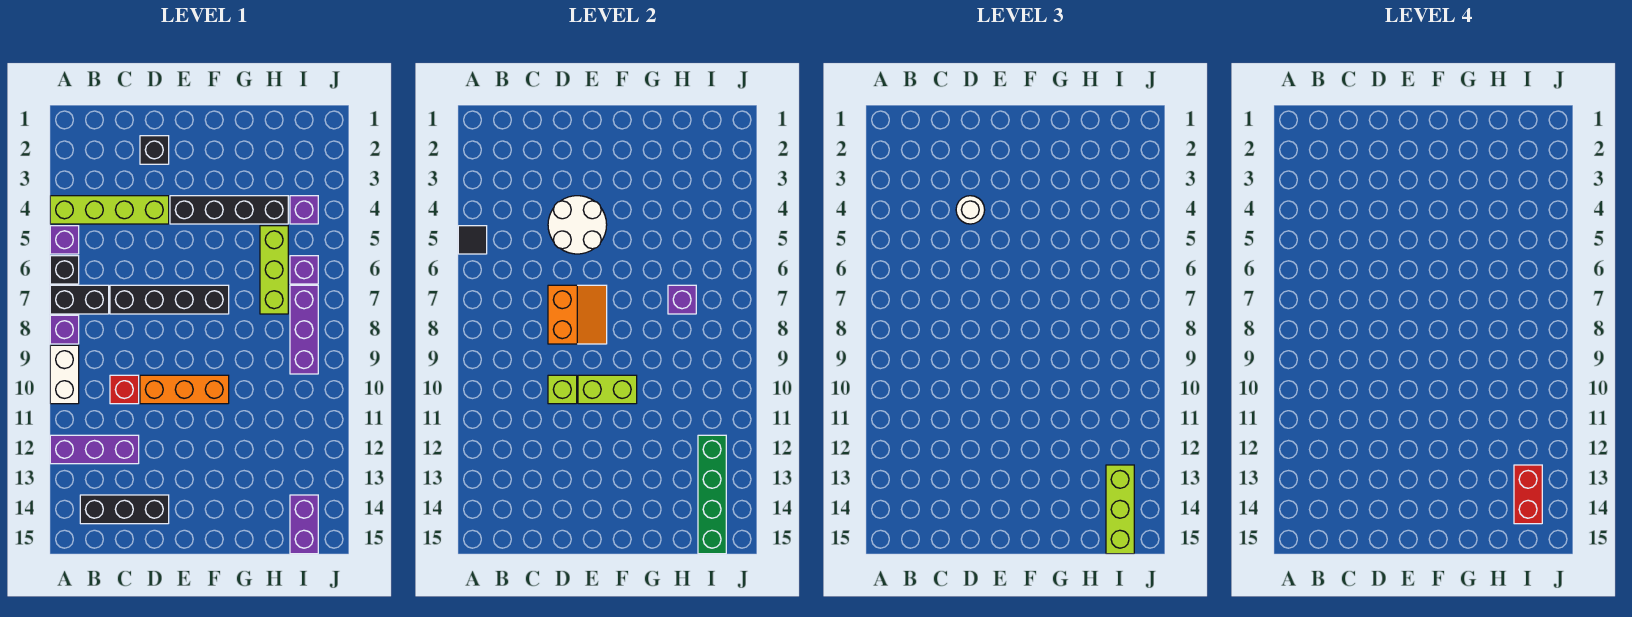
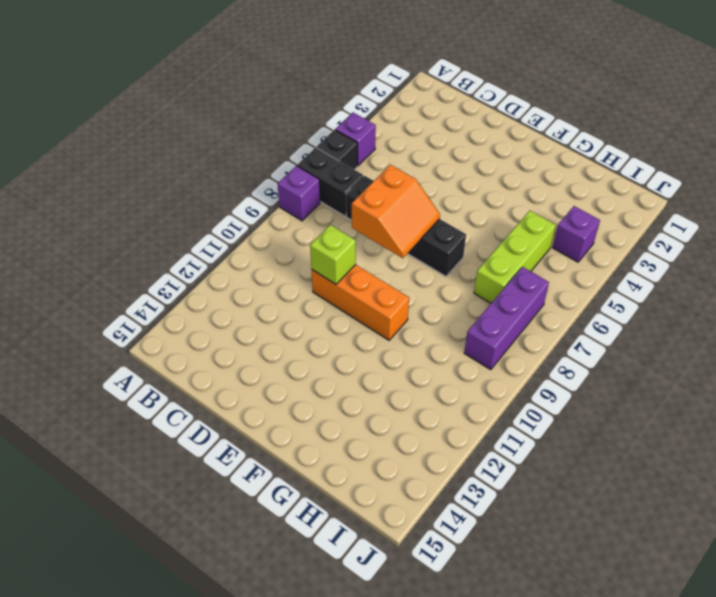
none -> lime 1x4 brick [50,196,169,224]
none -> white 1x2 brick [50,345,79,404]
none -> purple 1x3 brick [50,435,139,464]

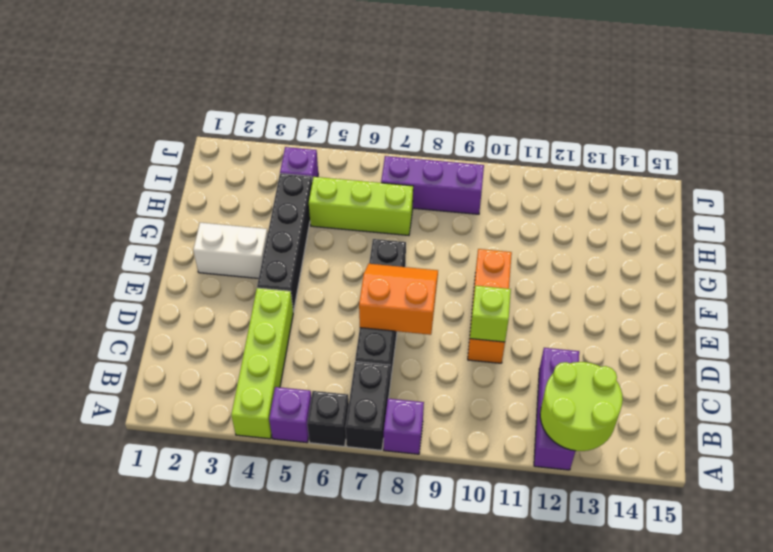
lime 2x2 round brick [540,362,623,451] -> none
white 1x2 brick [193,223,268,279] -> white 1x2 brick moved to [50,345,79,404]
none -> black 1x3 brick [80,495,169,524]
none -> red 1x1 brick [110,375,139,404]
none -> black 1x1 brick [140,136,169,164]

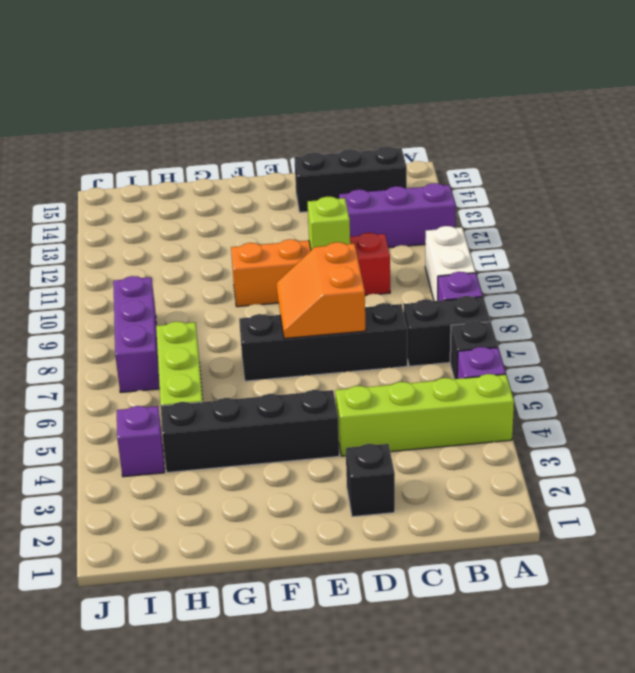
none -> purple 1x1 brick [290,256,318,284]
none -> purple 1x2 brick [290,495,318,554]
none -> black 1x1 tile [458,226,487,254]

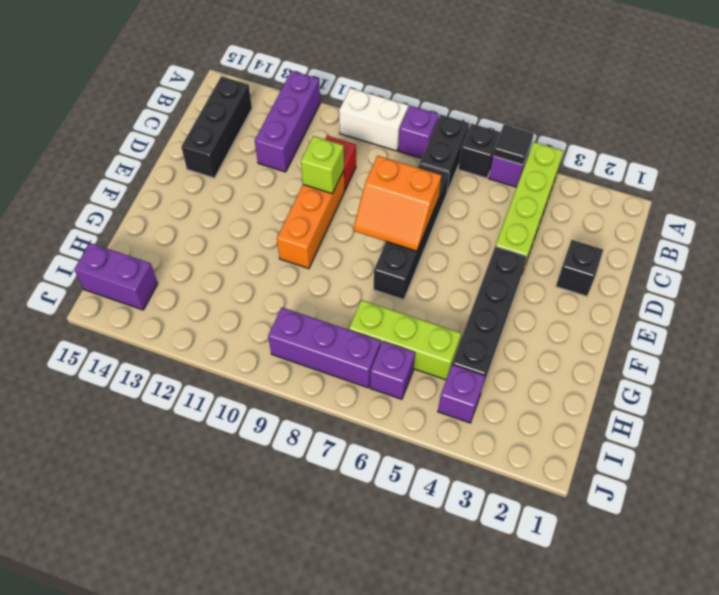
none -> white 2x2 round brick [548,196,607,254]
none -> lime 1x2 brick [578,375,637,404]
none -> purple 1x1 brick [668,285,696,314]

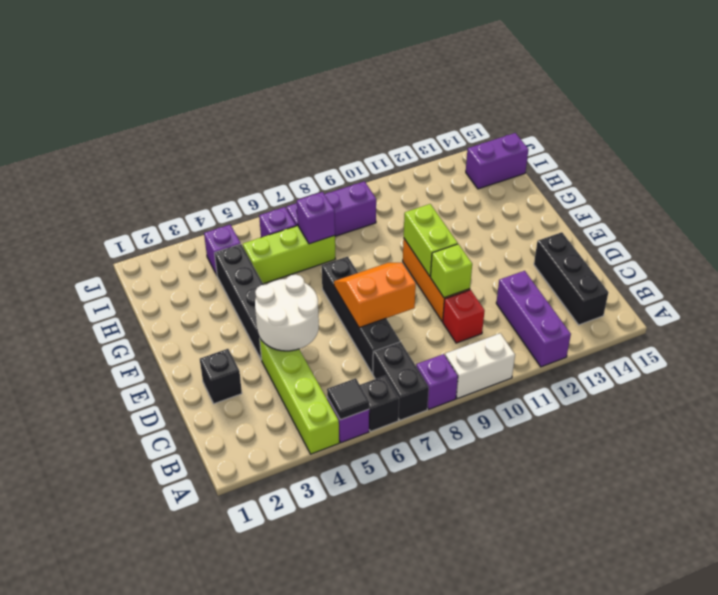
none -> green 1x4 brick [698,435,726,554]
none -> white 1x1 round brick [956,196,985,224]
none -> lime 1x3 brick [1106,465,1134,554]

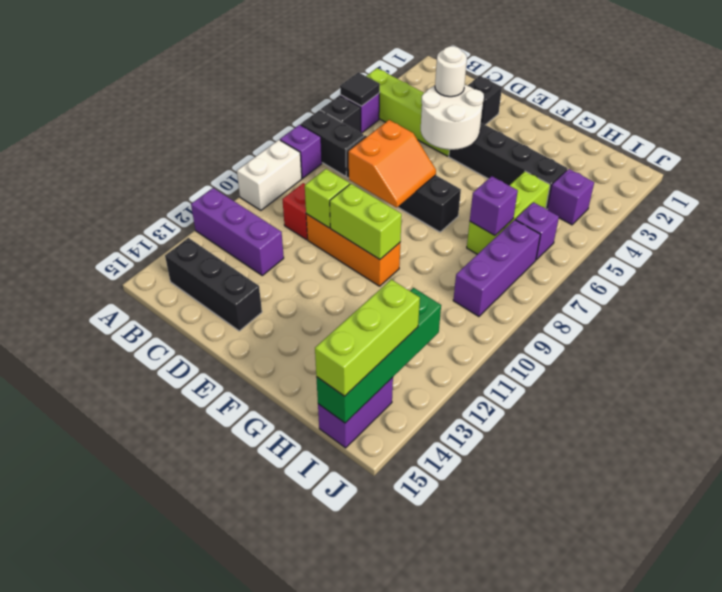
none -> red 1x2 brick [1514,465,1542,524]

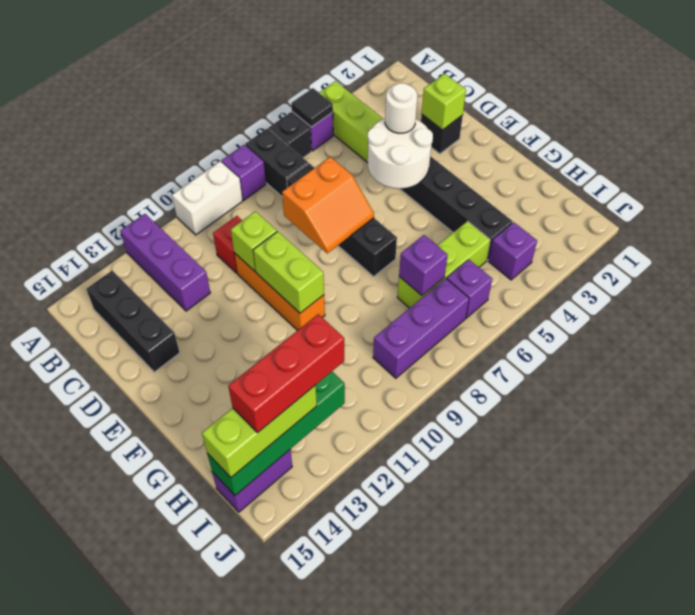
lime 1x1 brick [422,74,466,130] -> none
red 1x3 brick [228,314,344,433] -> red 1x2 brick [1514,465,1542,524]

